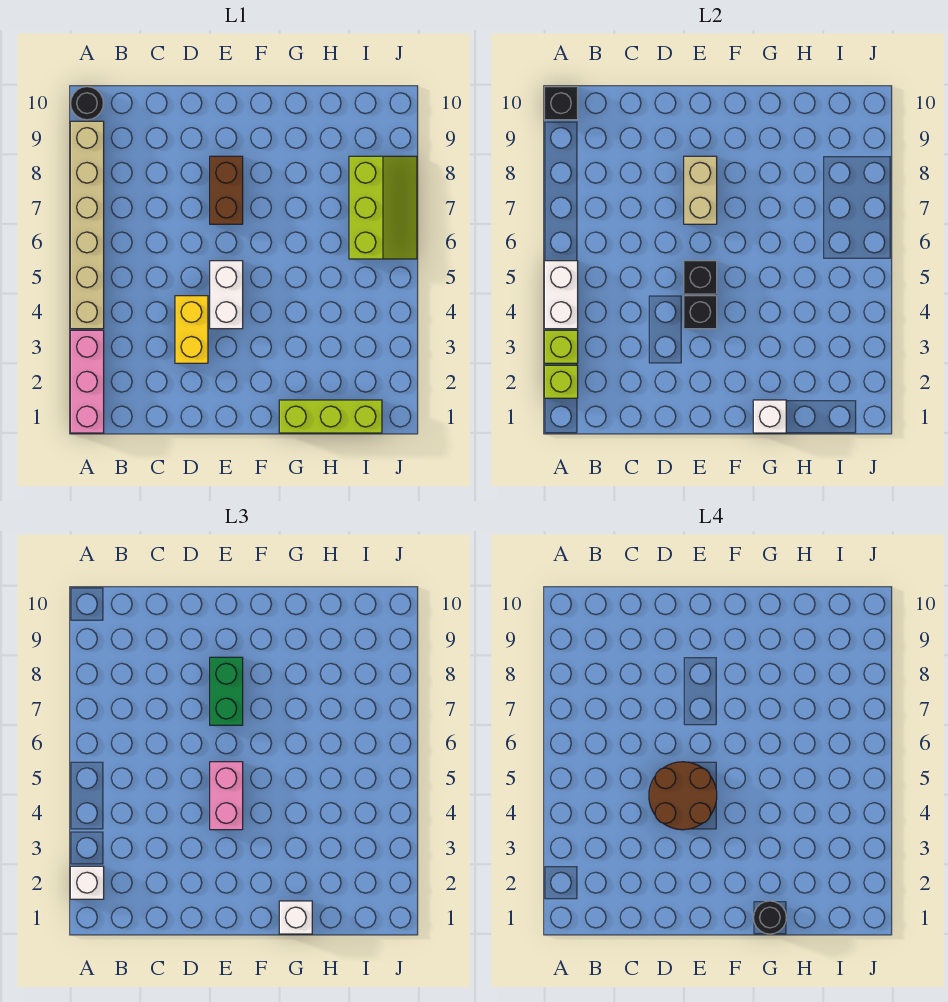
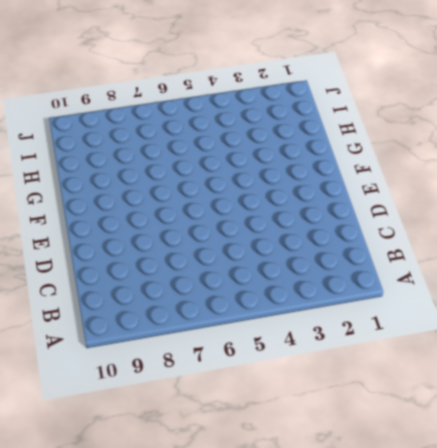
none -> pink 1x3 brick [70,330,104,433]
none -> tan 1x6 brick [70,121,104,329]
none -> black 1x1 round brick [70,87,103,120]

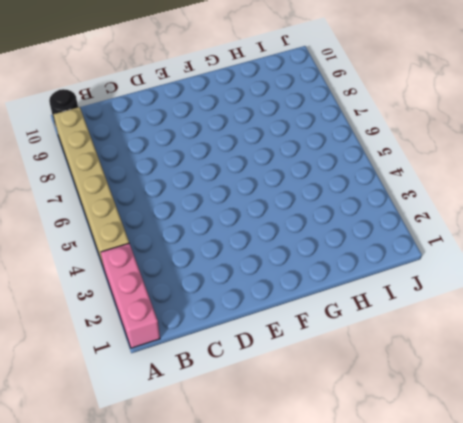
none -> yellow 1x2 brick [175,296,208,363]
none -> white 1x2 brick [210,261,243,329]
none -> brown 1x2 brick [210,156,243,224]

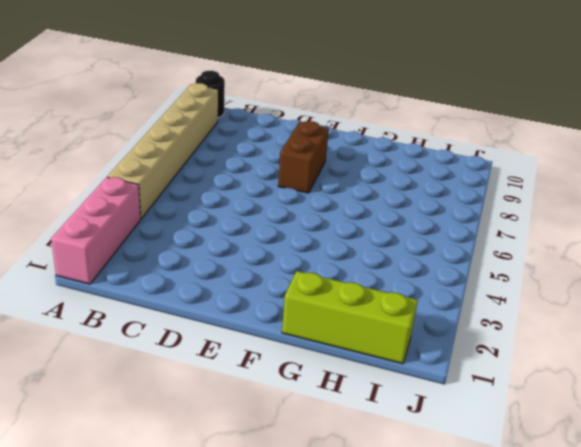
none -> yellow 1x2 brick [175,296,208,363]
none -> white 1x2 brick [210,261,243,329]
none -> lime 2x3 slope [349,156,417,259]

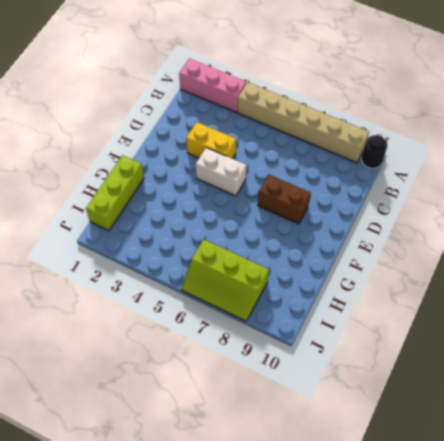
none -> lime 1x1 brick [544,365,578,398]
none -> lime 1x1 brick [544,330,578,363]
none -> white 1x2 brick [544,261,578,329]

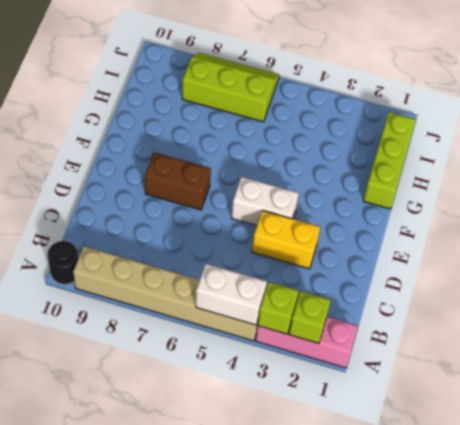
none -> black 1x1 brick [544,87,578,120]
none -> black 1x1 brick [684,296,717,329]
none -> black 1x1 brick [684,261,717,294]

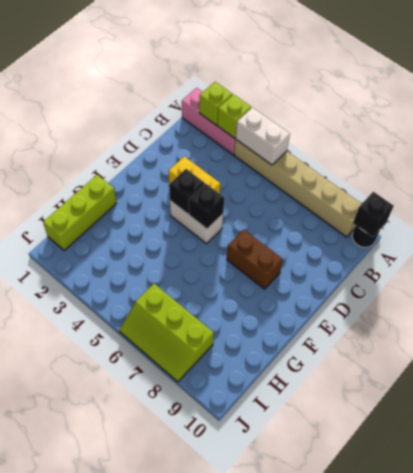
none -> tan 1x2 brick [684,156,717,224]
none -> white 1x1 brick [753,400,786,433]
none -> white 1x1 brick [70,866,104,899]

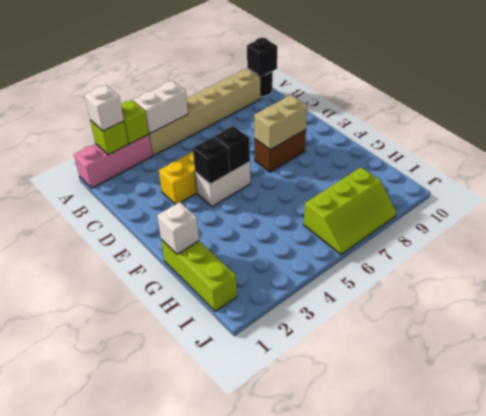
none -> pink 1x2 brick [210,762,243,830]
none -> green 1x2 brick [210,657,243,725]
none -> white 1x1 brick [279,901,312,934]

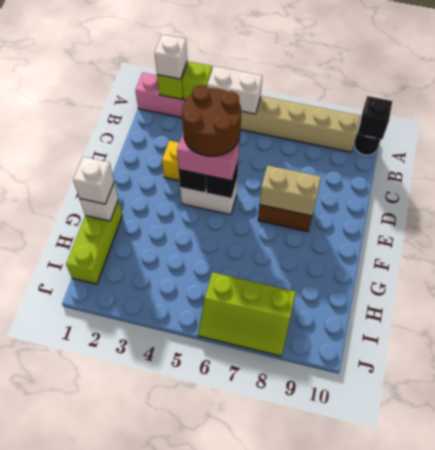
none -> green 1x2 brick [210,657,243,725]
none -> black 1x1 round brick [753,901,786,934]

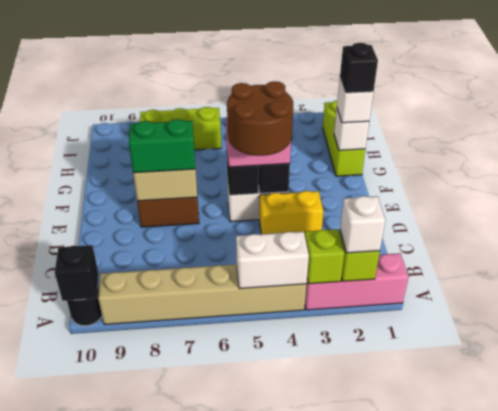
black 1x1 brick [340,43,378,93] -> black 1x1 round brick [753,901,786,934]

